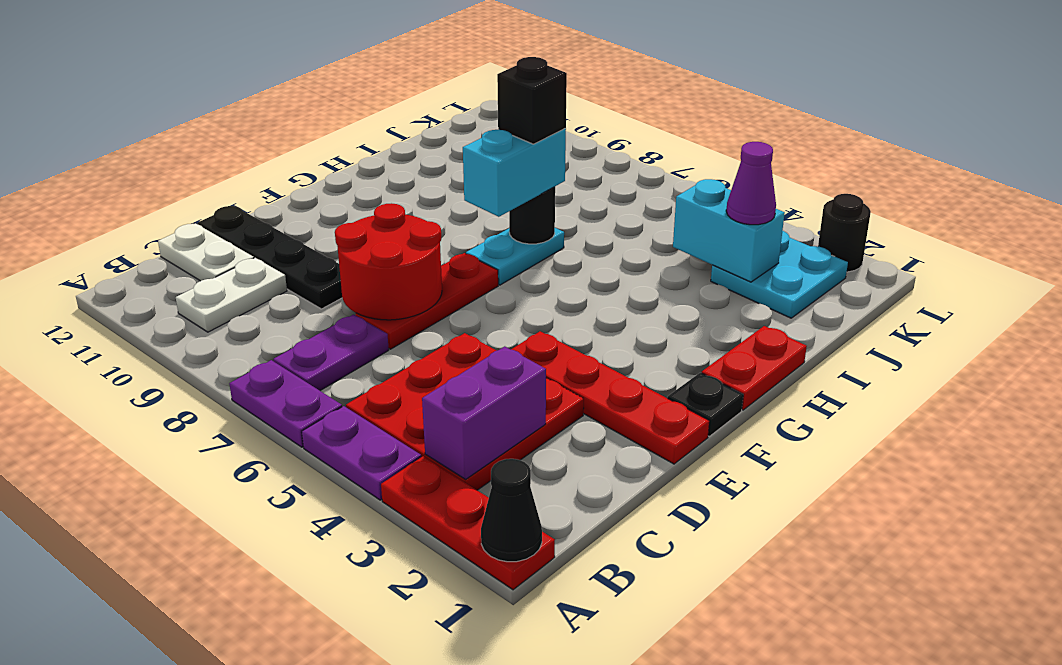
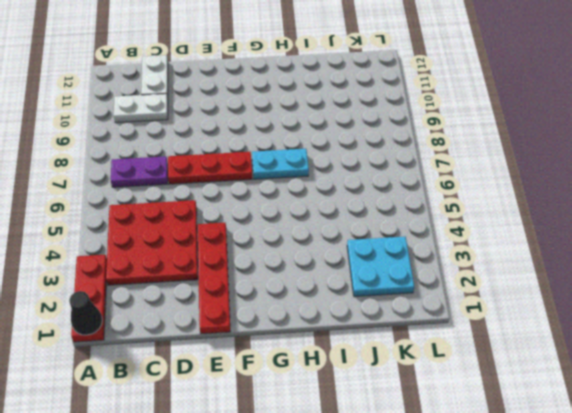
none -> purple 1x2 plate [302,406,421,500]
none -> purple 1x2 plate [229,360,342,447]
none -> black 1x4 plate [198,206,342,309]

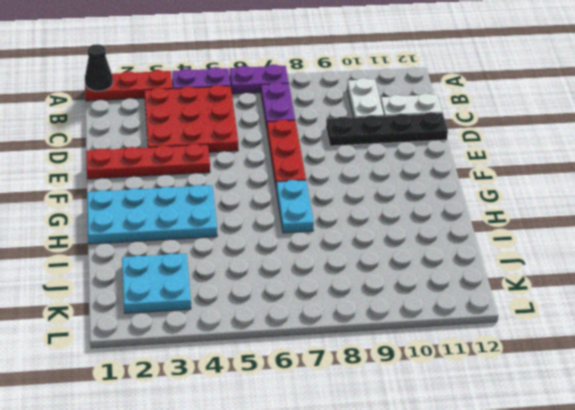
cyan 2x4 plate [87,185,217,244] -> red 1x2 plate [702,326,807,410]
none -> black 1x1 plate [668,373,743,436]
none -> black 1x1 round brick [818,194,871,272]
none -> purple 1x2 brick [422,346,546,479]

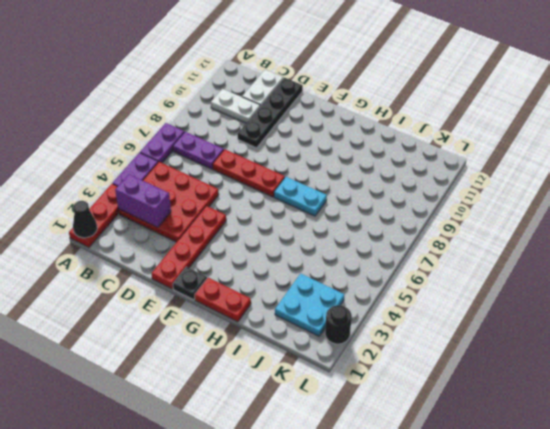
none -> red 2x2 round brick [335,203,442,320]
none -> black 1x1 round brick [509,187,555,244]
none -> cyan 1x2 brick [673,179,785,282]

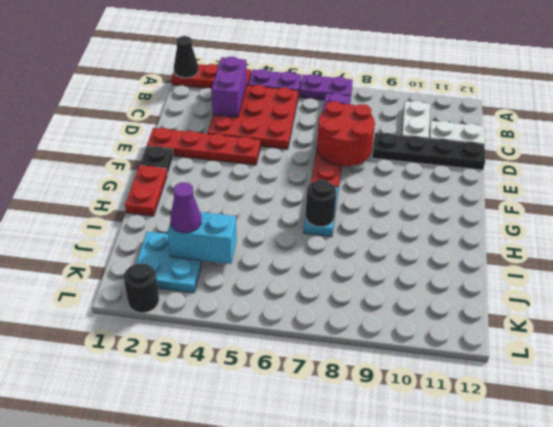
none -> cyan 1x2 brick [463,128,566,217]
none -> black 1x1 brick [497,57,567,144]

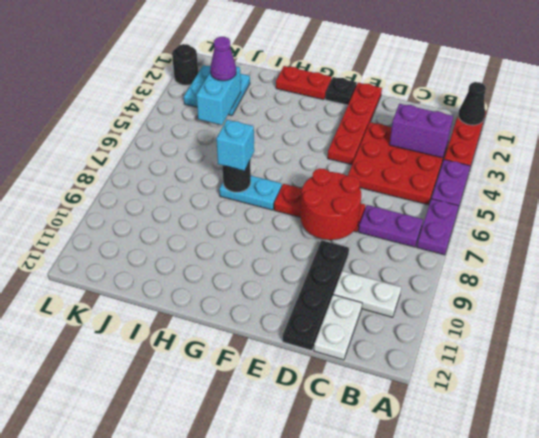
cyan 1x1 brick [216,120,254,171] -> cyan 1x2 brick [463,128,566,217]
none -> black 1x1 brick [497,57,567,144]

